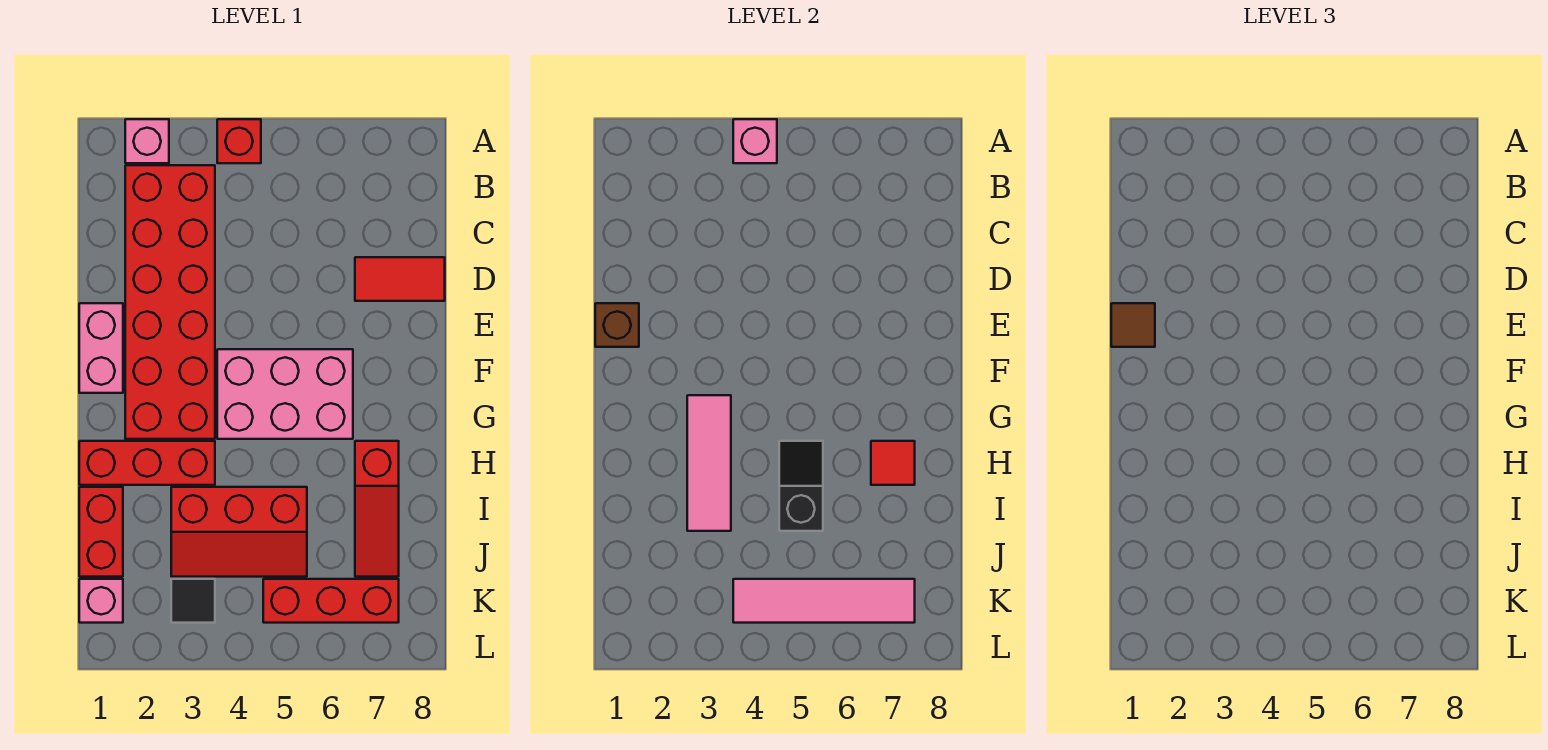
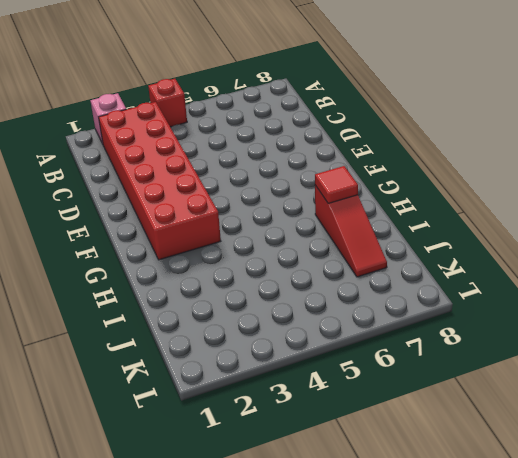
none -> red 1x2 tile [355,257,445,301]
none -> pink 1x2 brick [79,303,123,393]
none -> pink 2x3 brick [217,349,353,439]

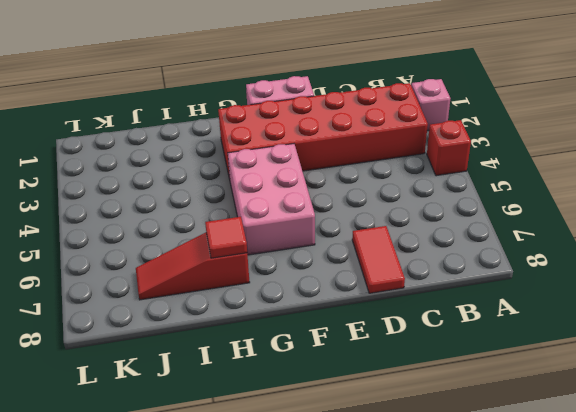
none -> red 1x3 brick [79,441,215,485]
none -> red 1x2 brick [79,487,123,577]
none -> red 2x3 slope [171,487,307,577]

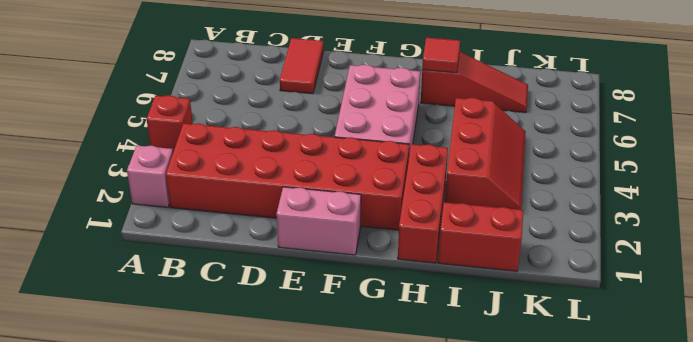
none -> pink 1x1 brick [79,579,123,623]
none -> black 1x1 tile [171,579,215,623]
none -> red 1x3 brick [263,579,399,623]

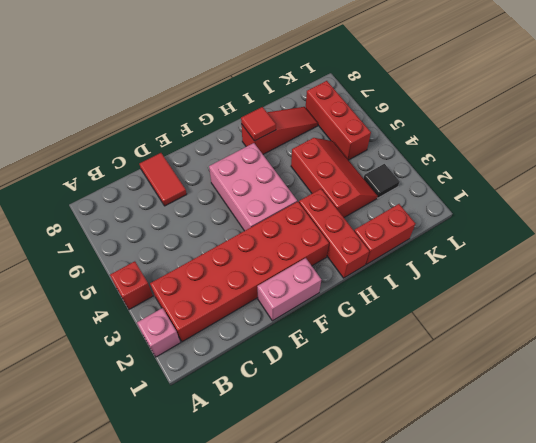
none -> pink 1x1 brick [79,579,123,623]
none -> pink 1x1 brick [733,119,777,163]
none -> brown 1x1 brick [595,303,639,347]

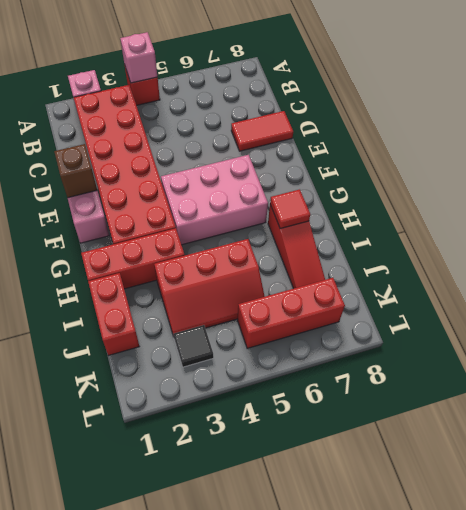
none -> pink 1x1 brick [79,579,123,623]
none -> pink 1x3 tile [687,395,731,531]
none -> black 1x2 slope [779,441,823,531]

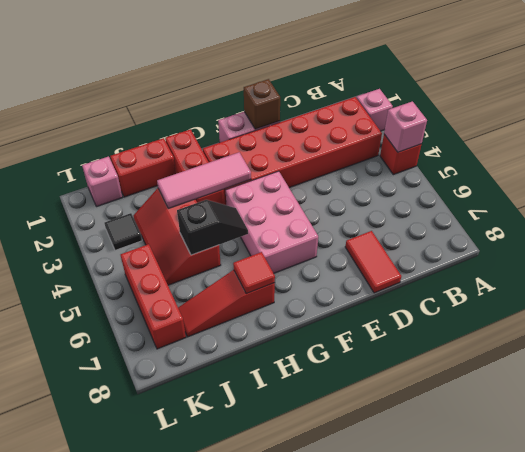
none -> pink 1x4 tile [733,579,915,623]
none -> brown 1x1 tile [1111,303,1155,347]

